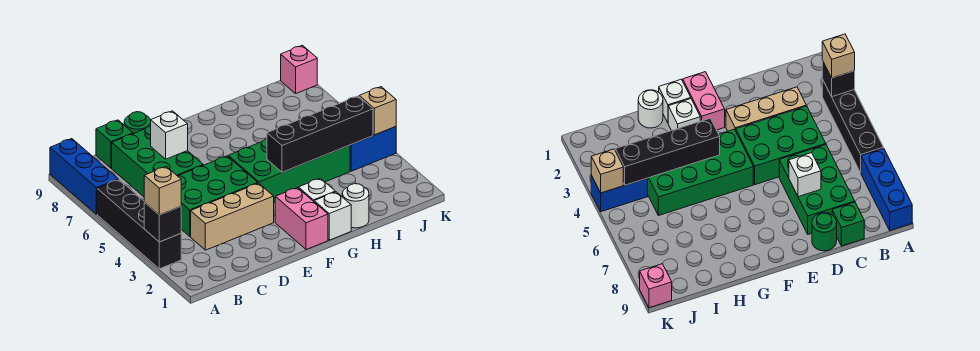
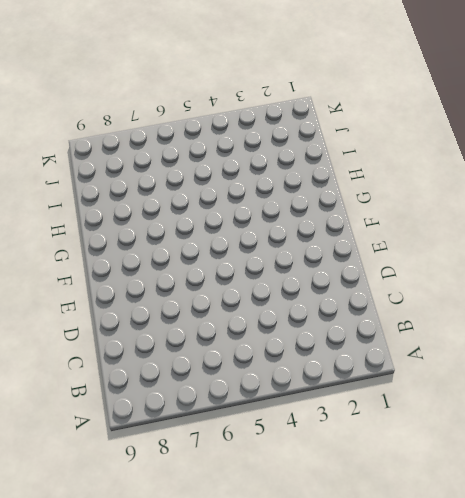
none -> black 1x4 brick [97,180,181,269]
none -> blue 1x3 brick [50,139,118,214]
none -> tan 1x3 brick [191,183,274,250]

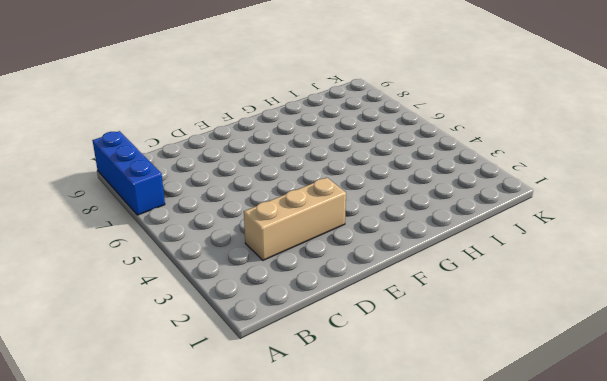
none -> black 1x4 brick [97,180,181,269]
none -> green 2x3 brick [178,156,258,236]
none -> green 2x3 brick [112,126,203,197]

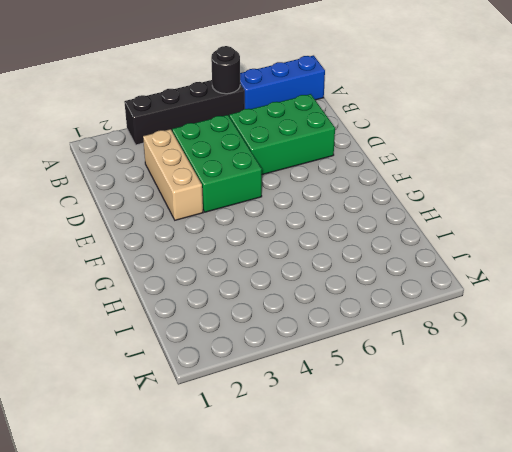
black 1x1 round brick [211,46,240,94] -> none
none -> green 1x1 brick [96,120,133,168]
none -> green 1x1 round brick [124,112,151,134]
none -> pink 1x2 brick [275,188,328,250]

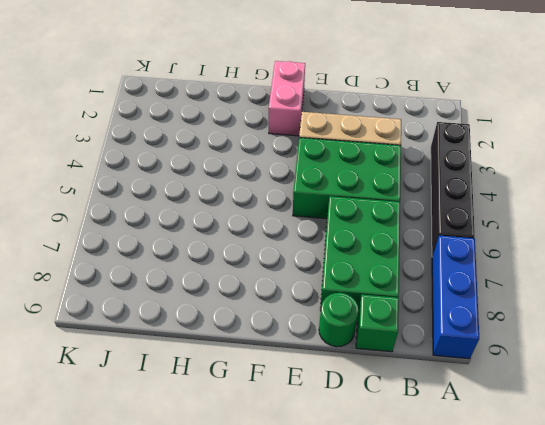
none -> green 2x4 brick [228,139,350,203]
none -> white 1x1 brick [314,192,351,240]
none -> white 1x1 brick [298,178,335,201]

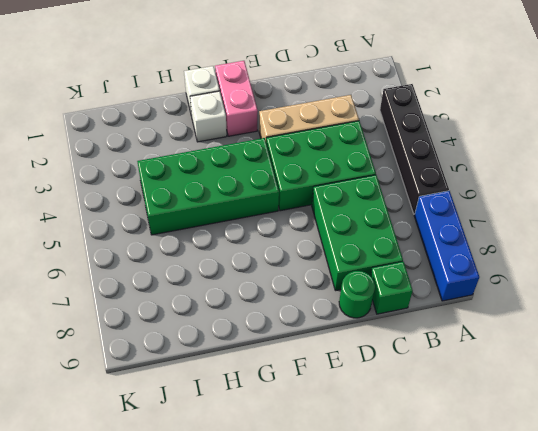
none -> white 1x1 round brick [342,184,369,228]
none -> blue 1x2 brick [350,127,396,171]
none -> pink 1x1 brick [281,45,317,94]

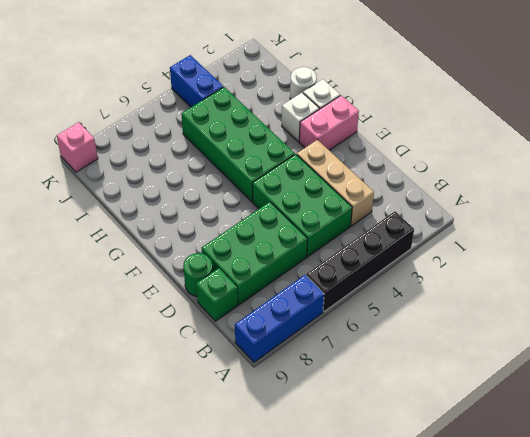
none -> black 1x1 brick [144,203,181,242]
none -> white 1x1 brick [151,111,188,159]
none -> black 1x4 brick [267,96,373,172]

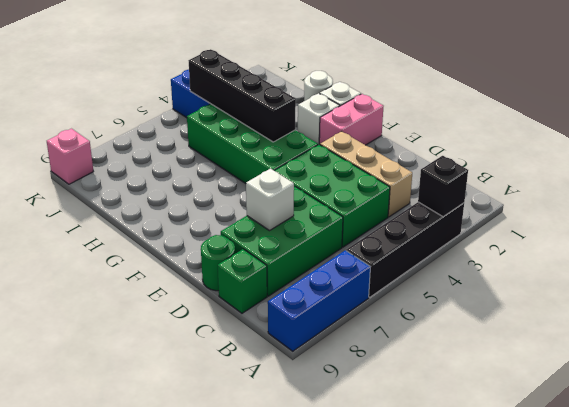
none -> tan 1x1 brick [359,87,396,135]
none -> tan 1x1 brick [144,167,181,215]

